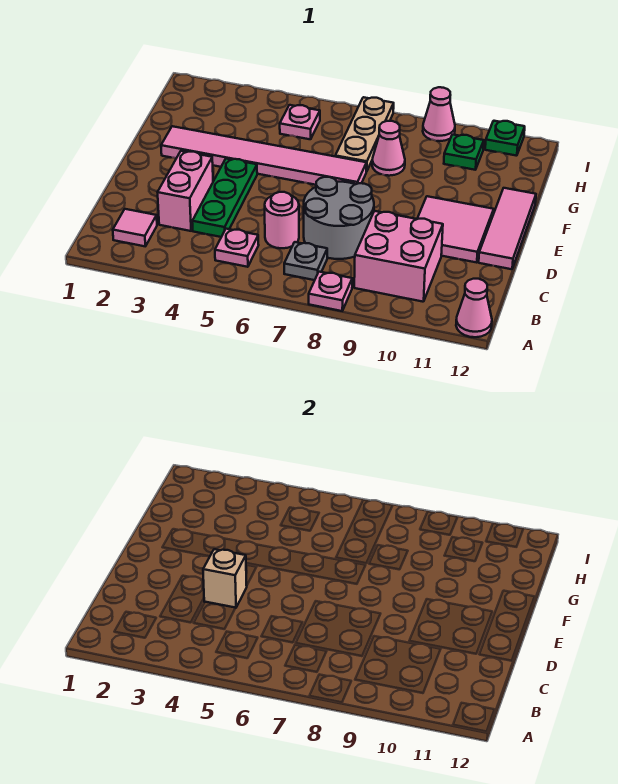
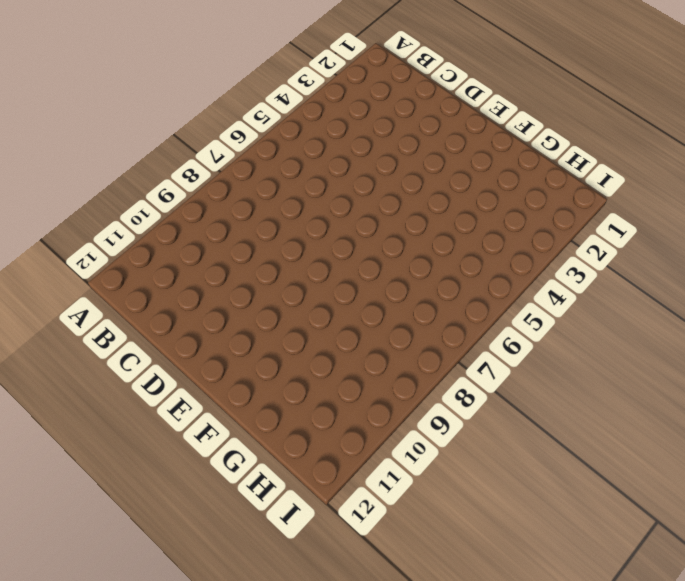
none -> pink 1x1 plate [309,272,352,311]
none -> pink 1x1 cone [456,279,492,337]
none -> pink 1x1 tile [113,209,157,246]

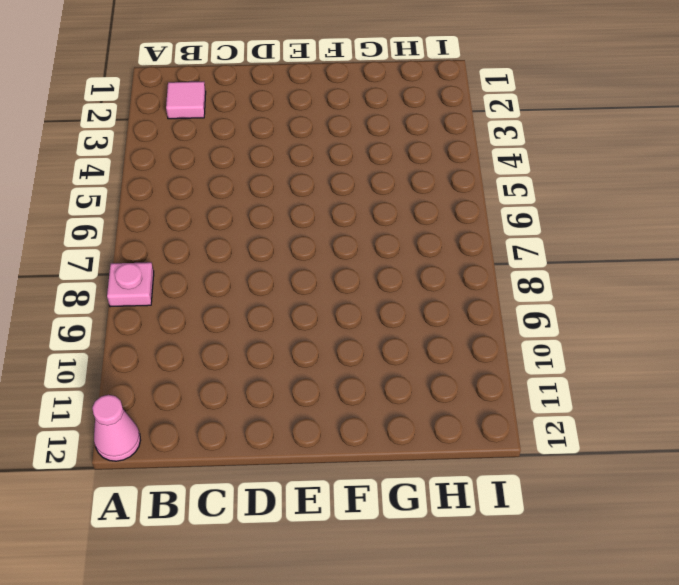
none -> pink 1x1 plate [215,229,259,267]
none -> grey 1x1 plate [284,242,327,280]
none -> pink 2x2 brick [354,211,443,302]

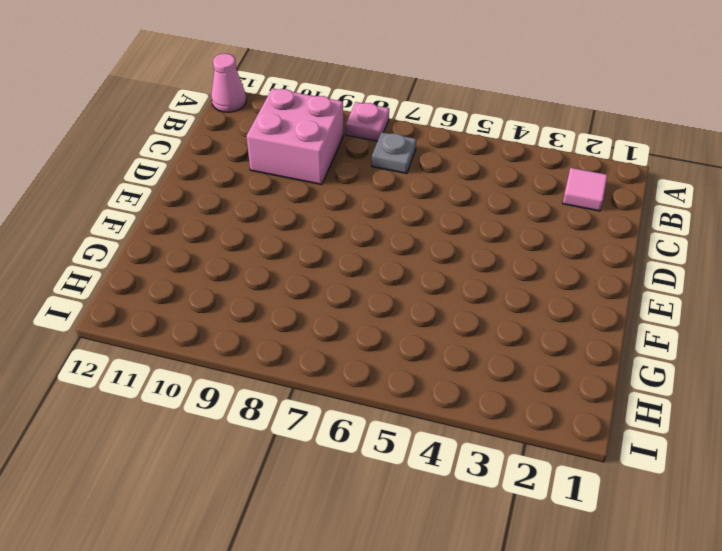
none -> pink 1x1 plate [215,229,259,267]
none -> pink 1x2 brick [158,151,213,231]
none -> green 1x3 plate [192,159,257,237]

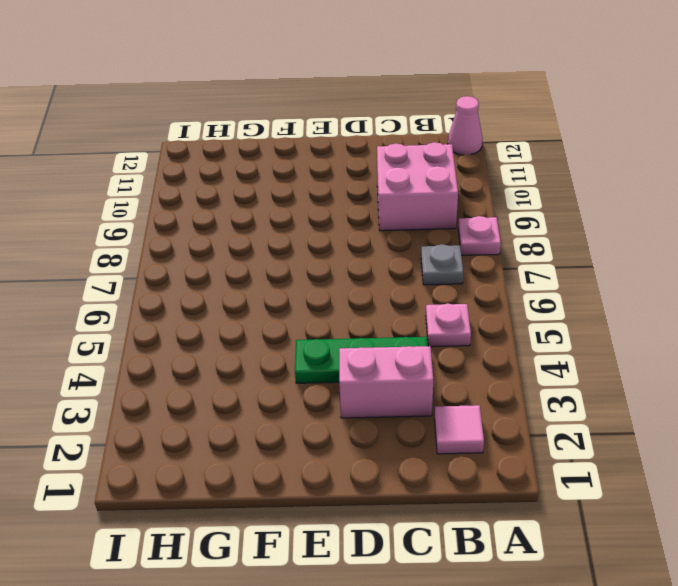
none -> pink 1x1 round brick [265,192,299,248]
none -> grey 2x2 round brick [304,177,374,259]
none -> pink 2x2 tile [417,196,494,263]

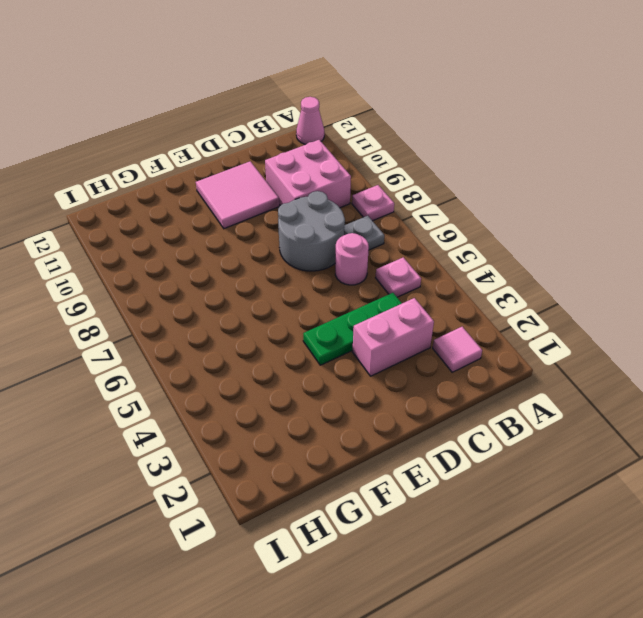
none -> pink 1x3 tile [479,188,536,269]
none -> pink 1x6 tile [161,126,367,185]
none -> tan 1x3 plate [335,97,394,172]

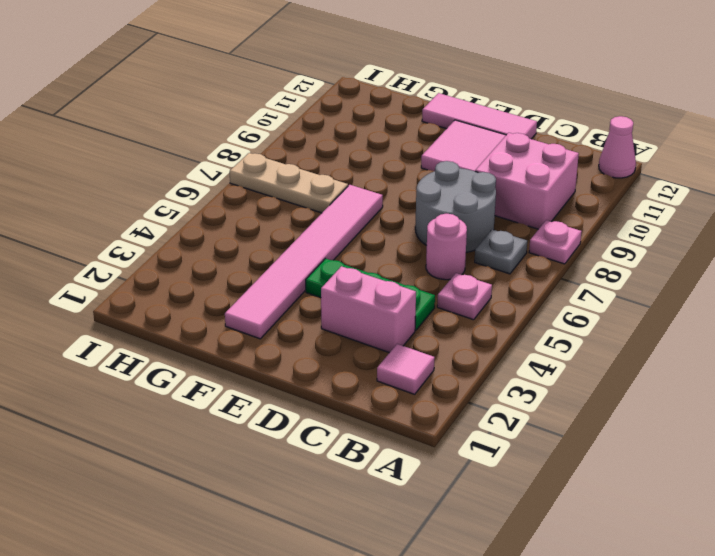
none -> pink 1x1 cone [372,121,405,176]
none -> pink 1x1 plate [280,105,320,139]
none -> green 1x1 plate [444,135,484,170]

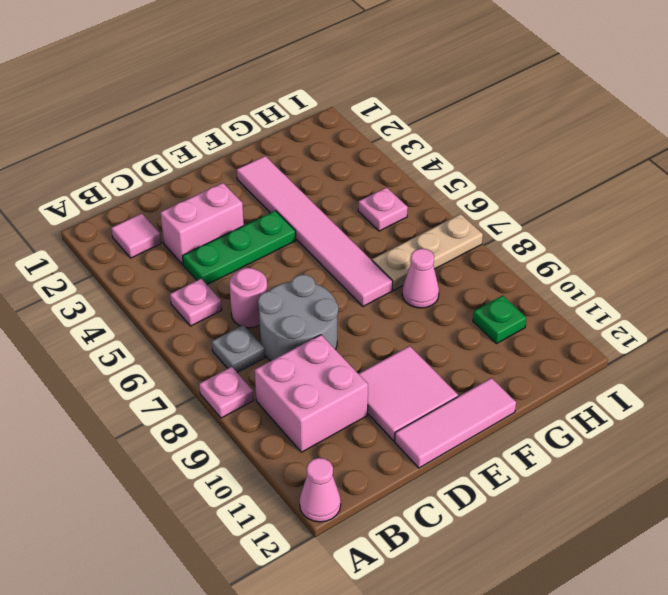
none -> pink 1x1 cone [423,87,455,141]
none -> green 1x1 plate [485,121,525,156]
none -> tan 1x1 brick [203,549,247,608]

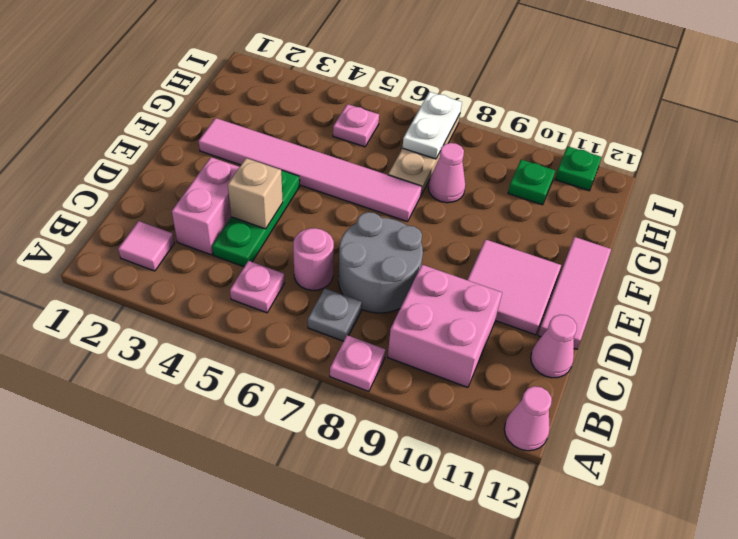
pink 1x1 cone [531,315,577,378] -> pink 1x1 cone moved to [423,87,455,141]
white 1x2 plate [402,92,462,159] -> none

